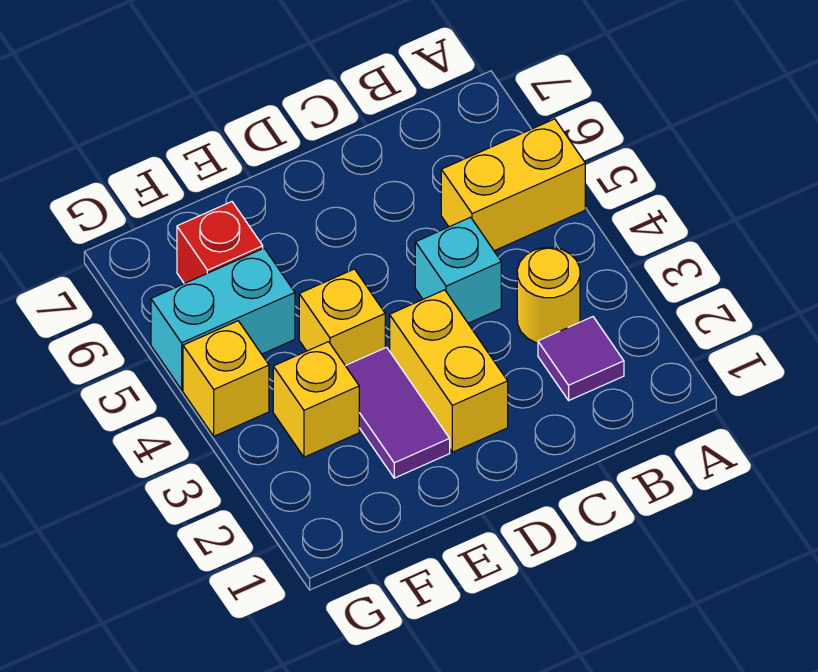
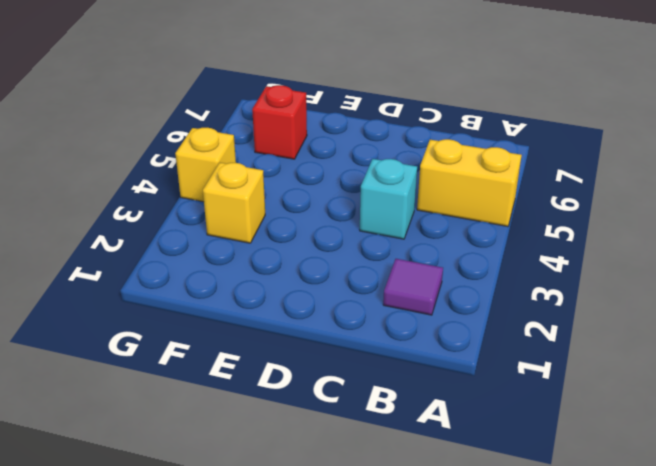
none -> yellow 1x1 round brick [517,247,580,343]
none -> yellow 1x2 brick [390,290,508,452]

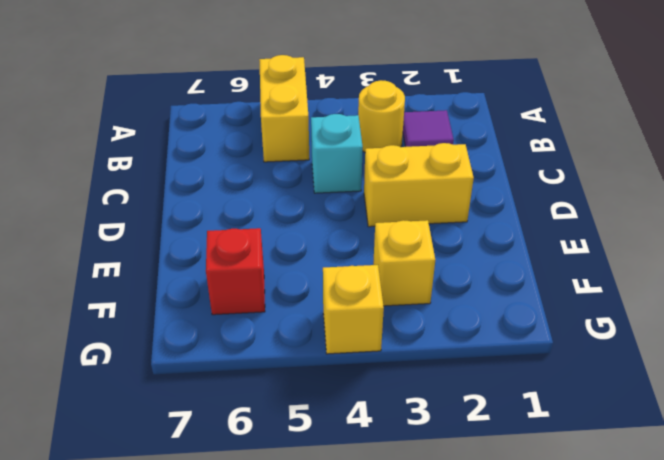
none -> purple 1x2 tile [346,347,450,478]
none -> yellow 1x1 brick [299,269,385,366]

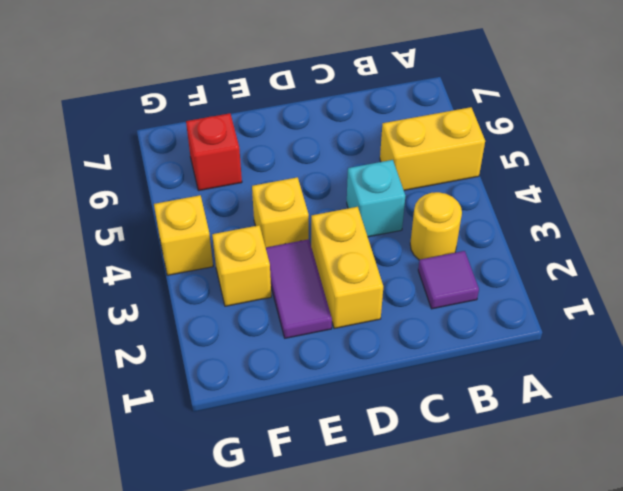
none -> cyan 1x2 brick [151,248,295,390]

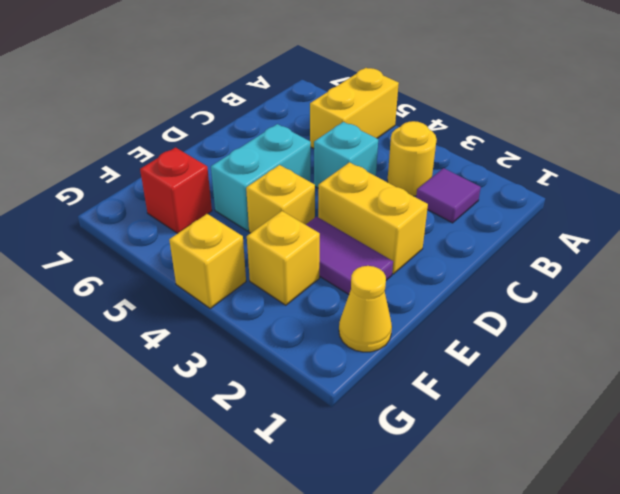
cyan 1x2 brick [211,124,311,231] -> cyan 1x2 brick moved to [151,248,295,390]
yellow 1x1 cone [339,266,392,352] -> none

